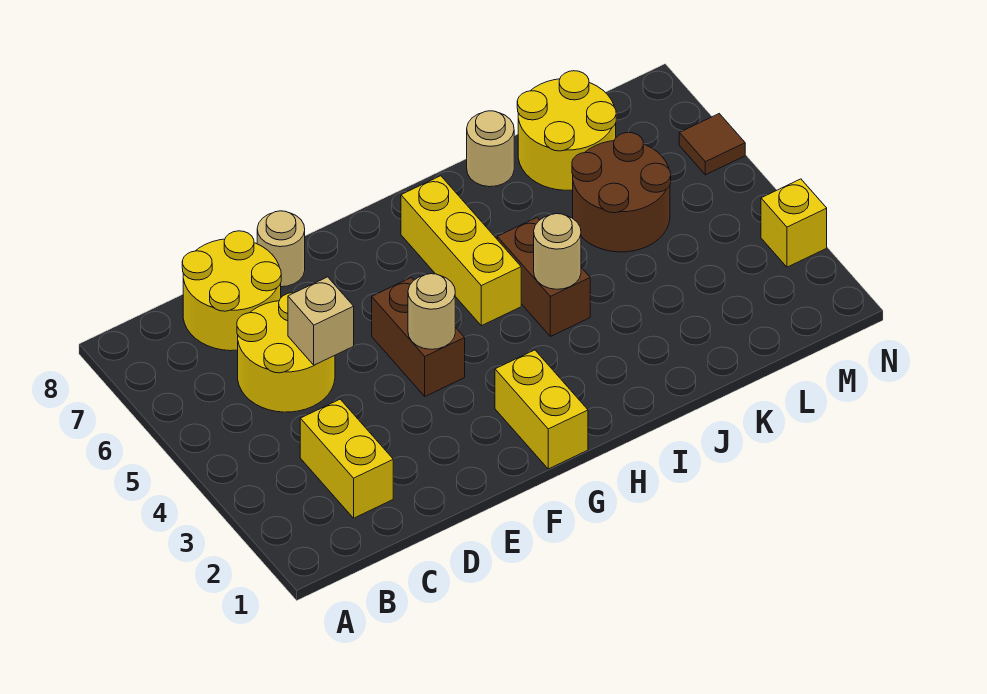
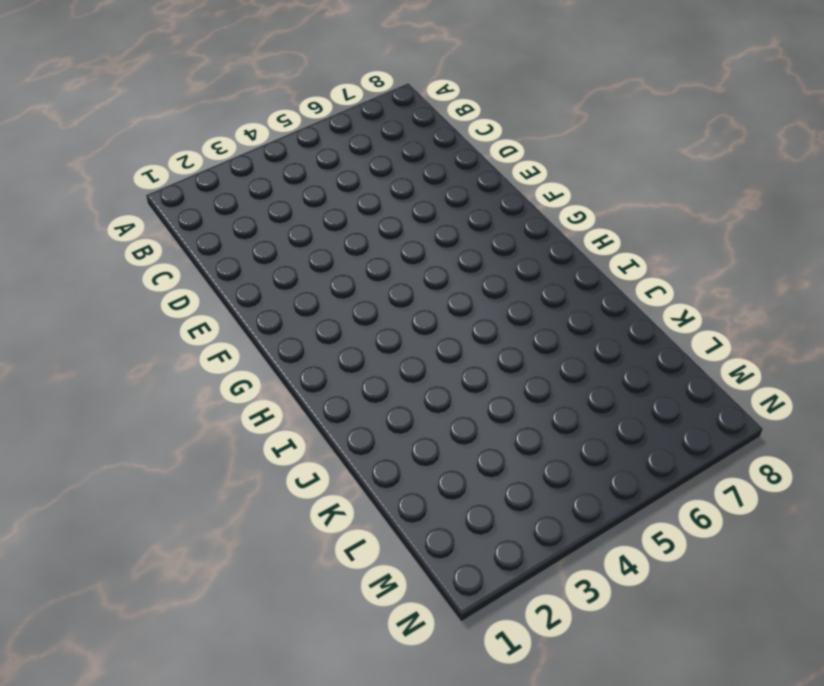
none -> yellow 1x2 brick [300,399,393,518]
none -> yellow 2x2 round brick [237,293,335,412]
none -> yellow 2x2 round brick [182,231,281,351]

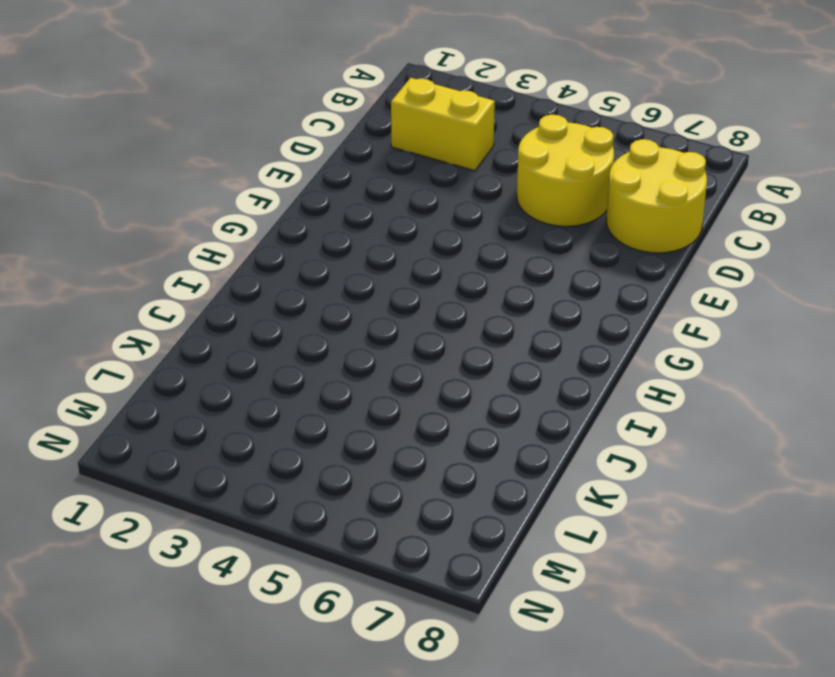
none -> tan 1x1 round brick [257,211,305,287]
none -> brown 1x2 brick [372,278,465,396]
none -> yellow 1x2 brick [495,350,588,469]

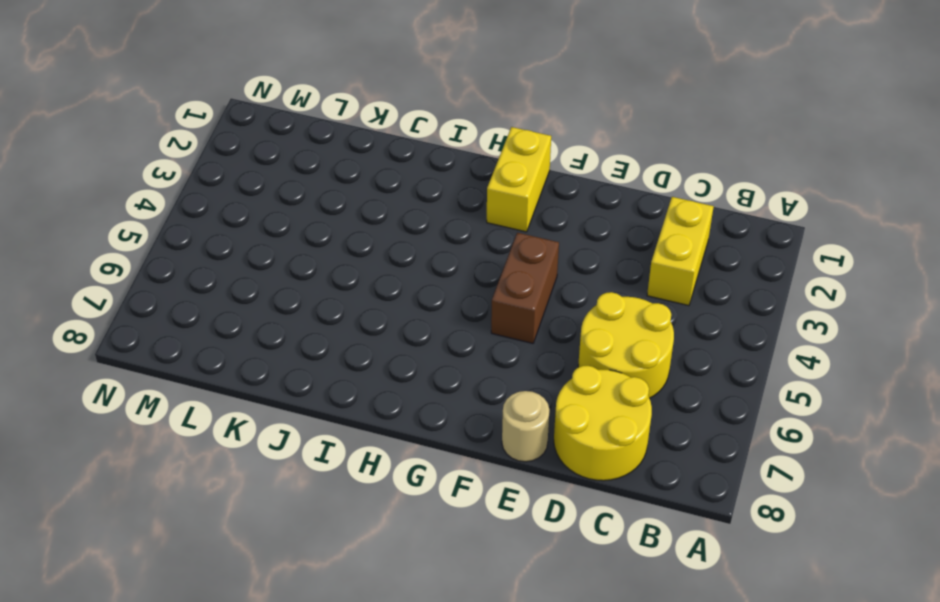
none -> yellow 1x3 brick [401,176,521,326]
none -> brown 1x2 brick [497,218,590,336]
none -> tan 1x1 round brick [467,111,514,187]

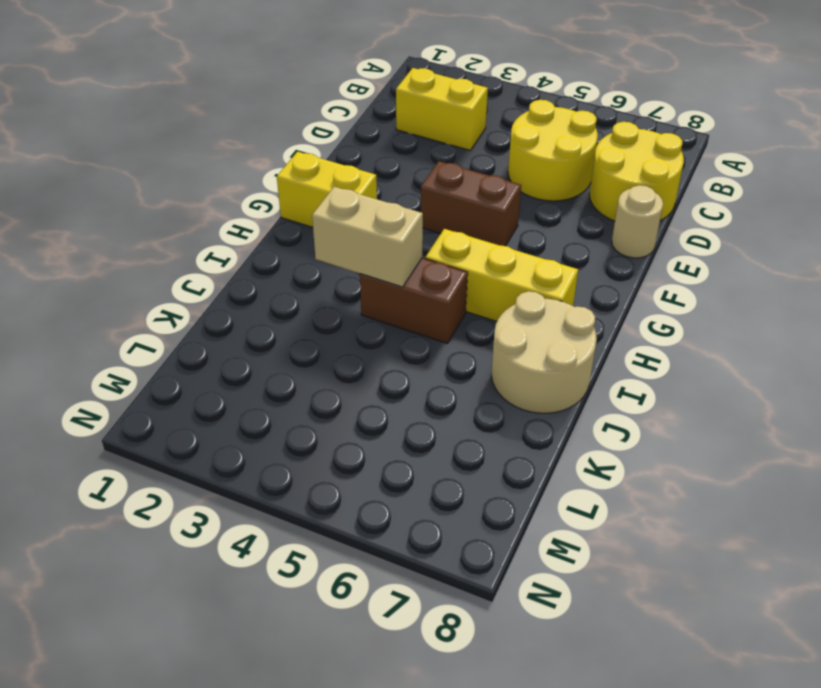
tan 1x2 brick [312,187,423,287] -> tan 1x1 round brick [534,214,581,289]
tan 2x2 round brick [492,291,597,413] -> tan 1x1 round brick [467,111,514,187]
none -> brown 2x2 round brick [572,132,671,252]
none -> yellow 2x2 round brick [517,71,616,190]
none -> yellow 1x1 brick [761,179,827,267]

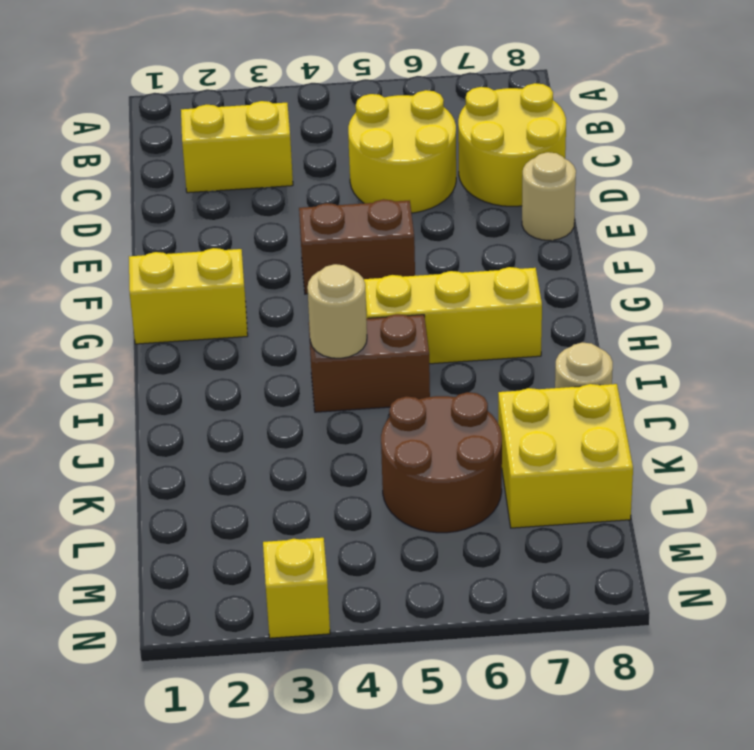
yellow 2x2 brick [498,384,633,528] -> yellow 2x2 round brick [517,71,616,190]
none -> brown 1x1 tile [679,114,745,175]
none -> tan 1x1 brick [288,277,354,365]
none -> tan 1x1 round brick [408,274,455,349]

